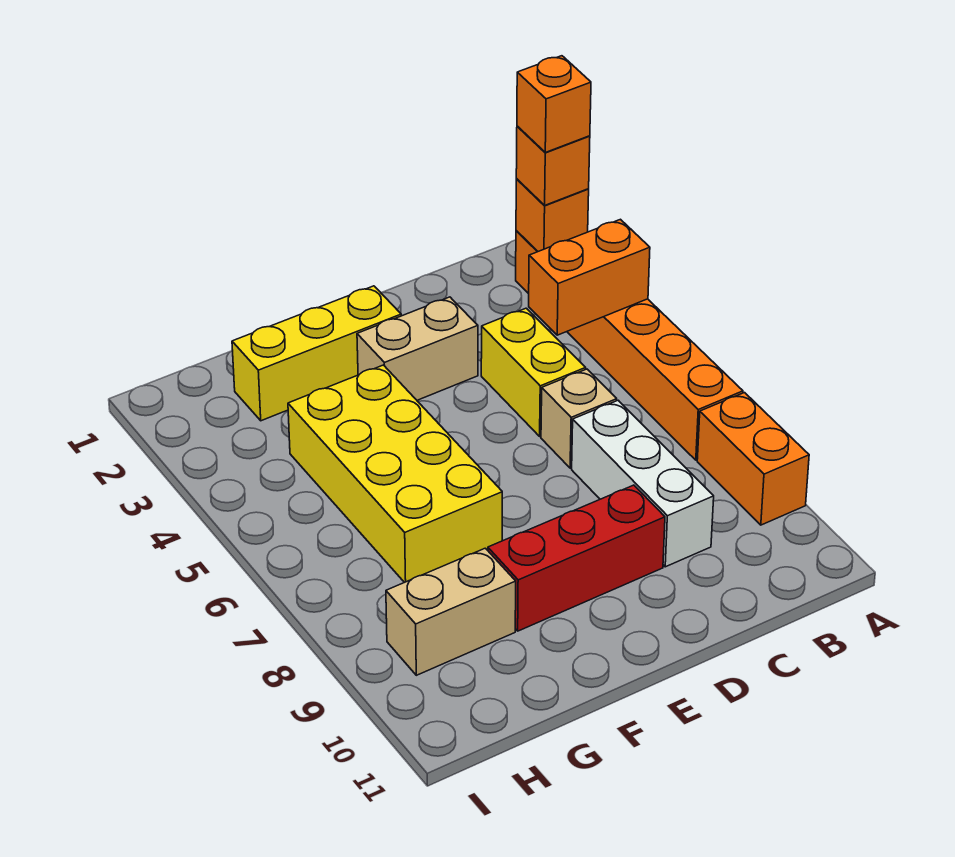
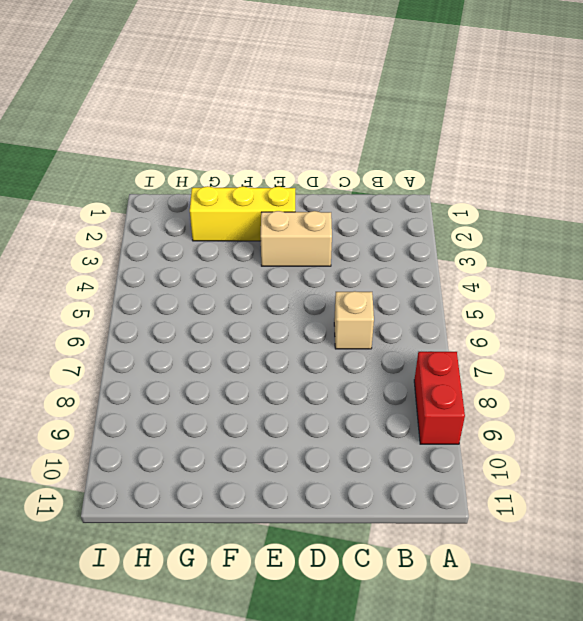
red 1x2 brick [414,352,465,444] -> orange 1x2 brick [697,393,809,525]
none -> orange 1x6 brick [516,231,743,460]
none -> yellow 1x2 brick [481,308,586,436]
none -> white 1x3 brick [572,400,714,567]

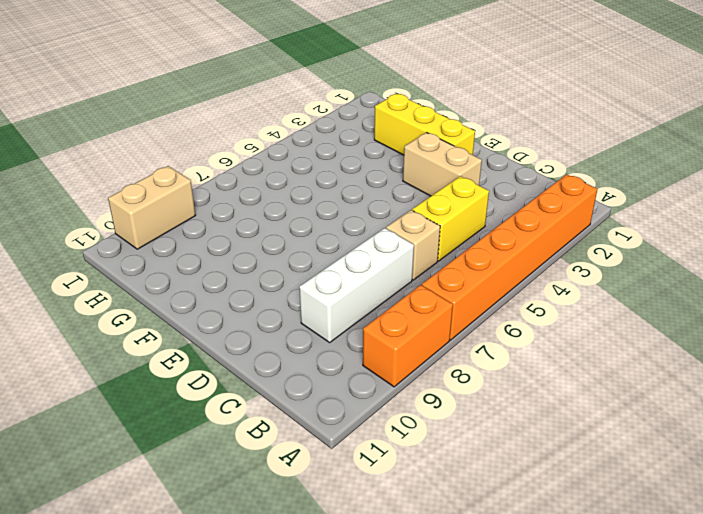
tan 1x2 brick [108,166,196,249] -> tan 1x2 brick turned to [386,548,516,675]
none -> red 1x3 brick [488,485,665,631]
none -> yellow 2x4 brick [288,365,502,583]
none -> orange 1x1 brick [516,179,589,252]

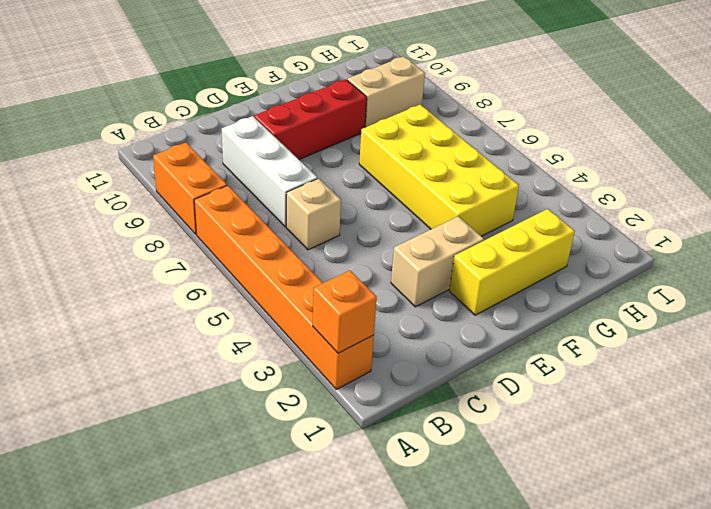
none -> yellow 1x2 brick [481,308,586,436]
none -> orange 1x2 brick [529,219,650,335]
none -> orange 1x1 brick [516,126,590,206]

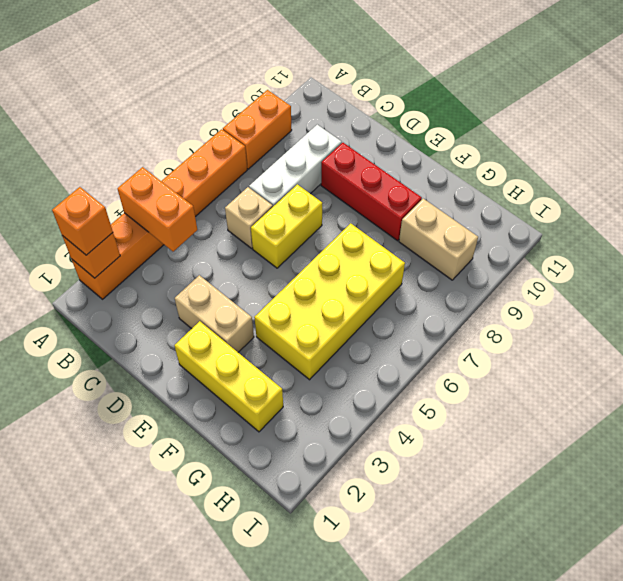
yellow 1x2 brick [251,184,322,268] -> yellow 1x2 brick moved to [481,308,586,436]
none -> orange 1x1 brick [517,56,591,152]

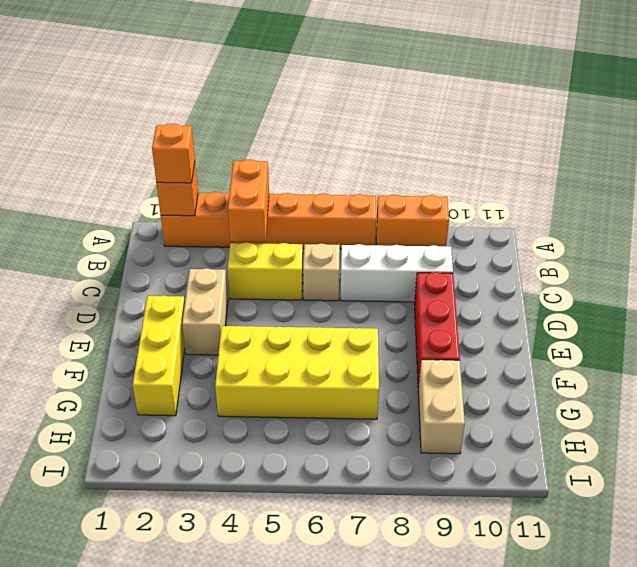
none -> orange 1x1 brick [517,56,591,152]

